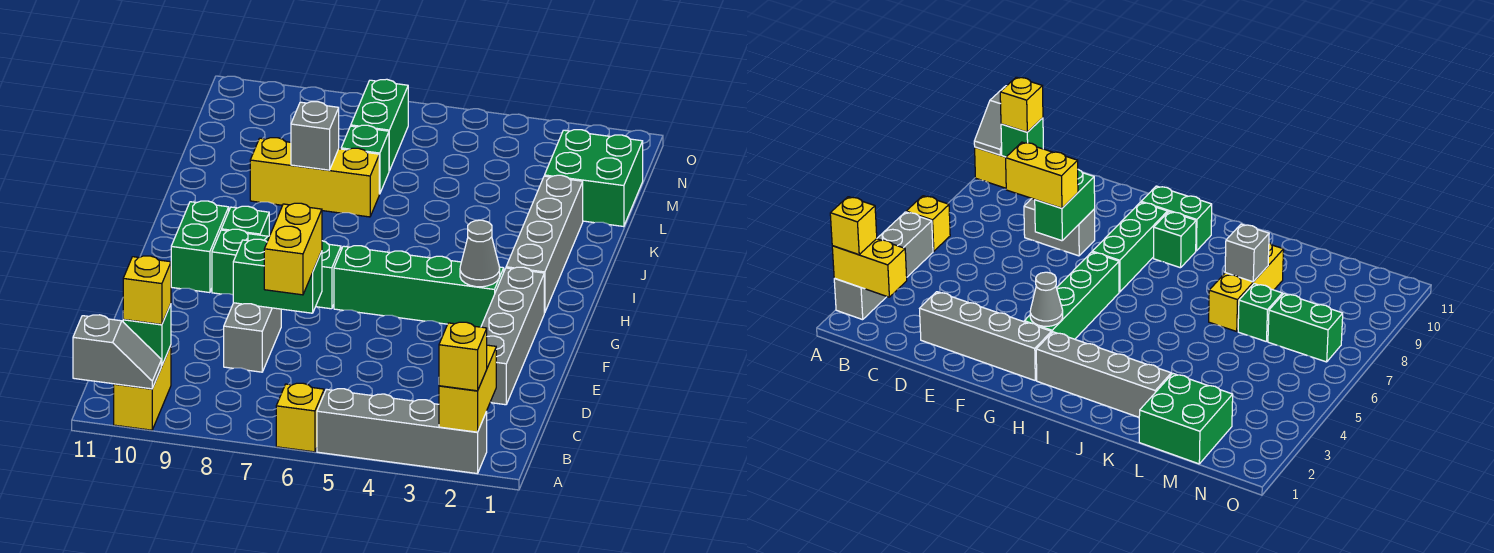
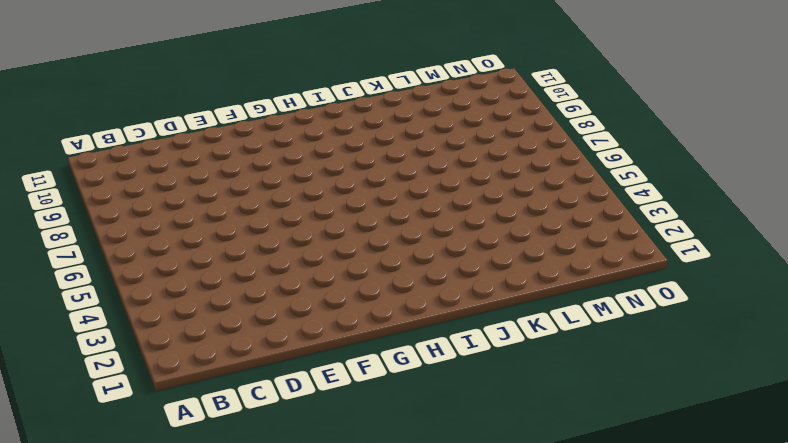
none -> grey 1x4 brick [317,389,487,474]
none -> yellow 1x1 brick [276,383,324,452]
none -> yellow 1x2 brick [114,346,171,430]

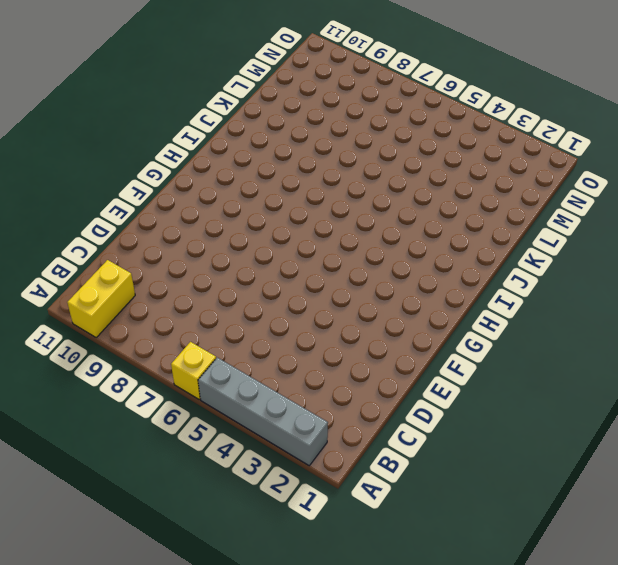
none -> grey 1x4 brick [481,267,544,405]
none -> grey 1x2 brick [224,303,281,372]
none -> green 1x4 brick [334,246,504,327]

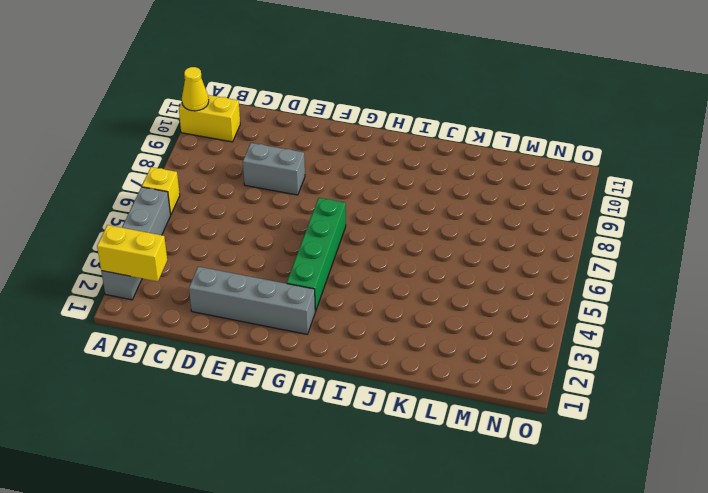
yellow 1x1 cone [182,67,209,111] -> grey 1x2 slope [73,315,161,389]
none -> green 1x3 brick [212,229,341,309]
none -> green 1x2 brick [171,201,229,293]
none -> grey 1x4 brick [506,175,583,313]

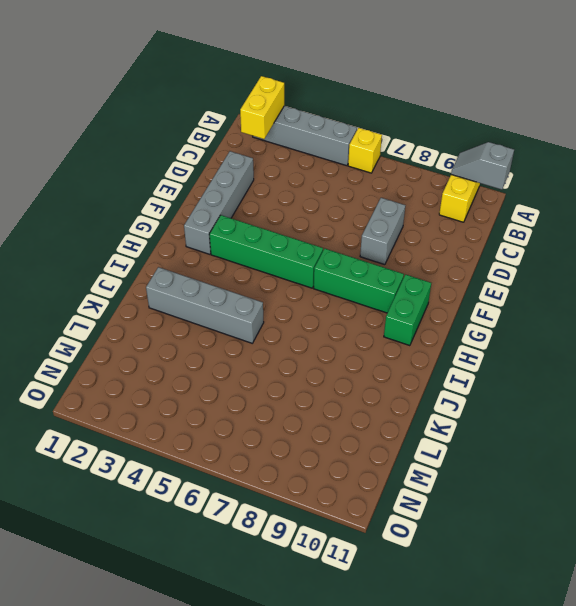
grey 1x4 brick [146,267,264,343] -> grey 1x4 brick turned to [506,175,583,313]
none -> green 1x1 brick [221,206,269,236]
none -> yellow 1x3 brick [250,138,379,217]
none -> green 2x2 brick [545,130,643,227]

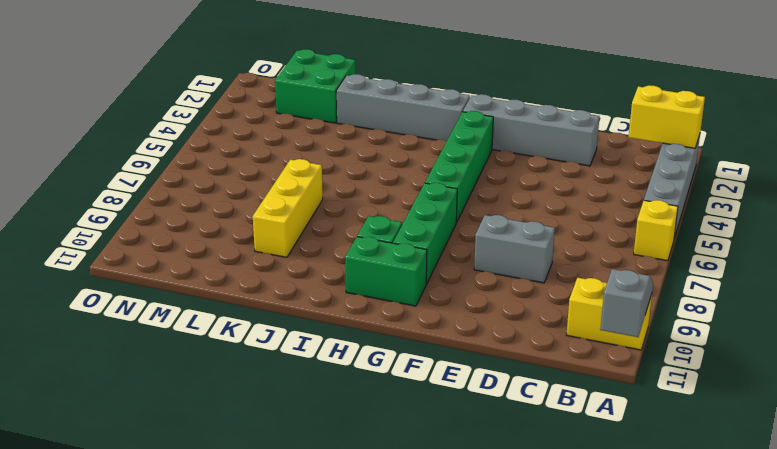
none -> green 1x1 brick [341,125,389,194]
none -> green 1x2 brick [351,79,408,171]
none -> green 1x1 brick [123,304,171,366]

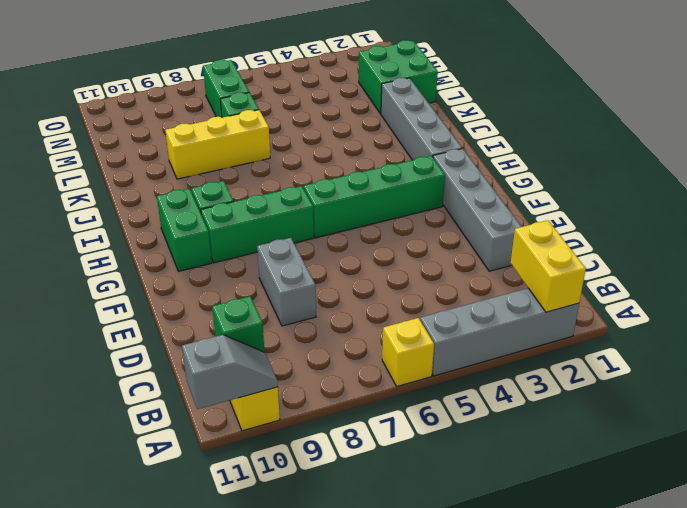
none -> green 1x2 brick [233,239,322,313]
none -> grey 1x1 cone [460,220,500,287]
none -> grey 1x1 brick [291,102,339,170]

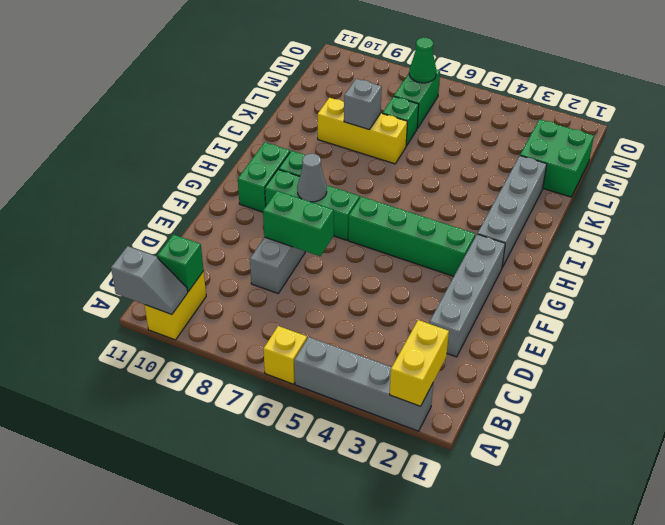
grey 1x1 cone [297,154,327,202] -> grey 1x1 cone moved to [460,220,500,287]
green 1x1 cone [409,37,436,83] -> none
none -> yellow 1x1 brick [439,322,487,391]
none -> yellow 1x1 brick [123,256,171,325]
none -> yellow 1x2 brick [264,203,322,295]

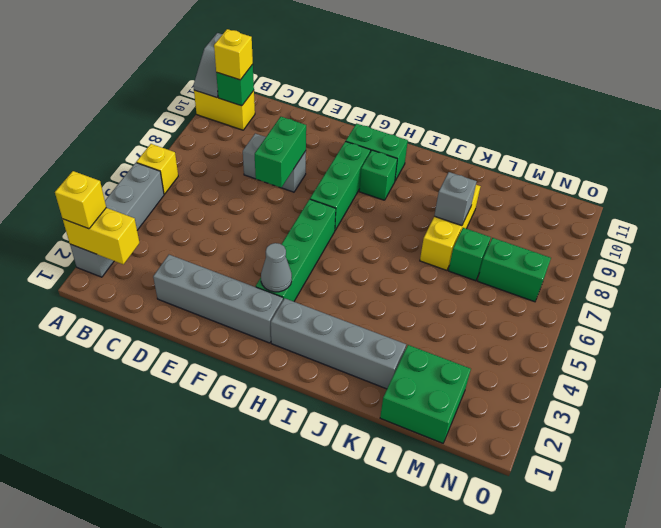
none -> yellow 1x2 brick [264,203,322,295]

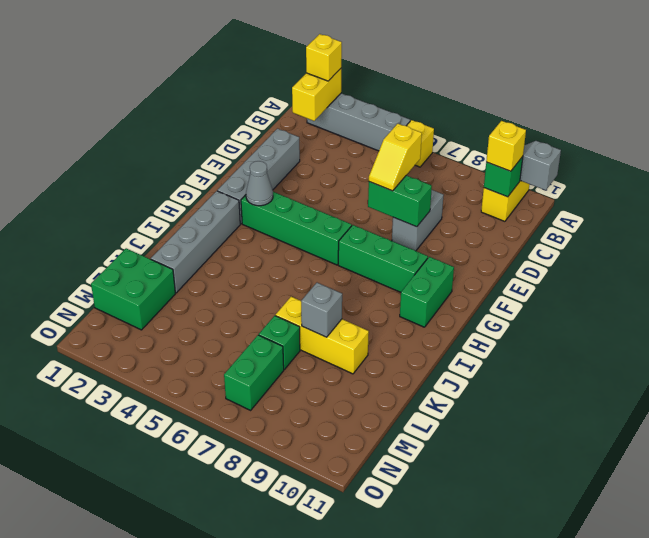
yellow 1x2 slope [369,124,422,191] -> yellow 1x2 brick [264,203,322,295]
none -> green 1x1 brick [221,206,269,236]

